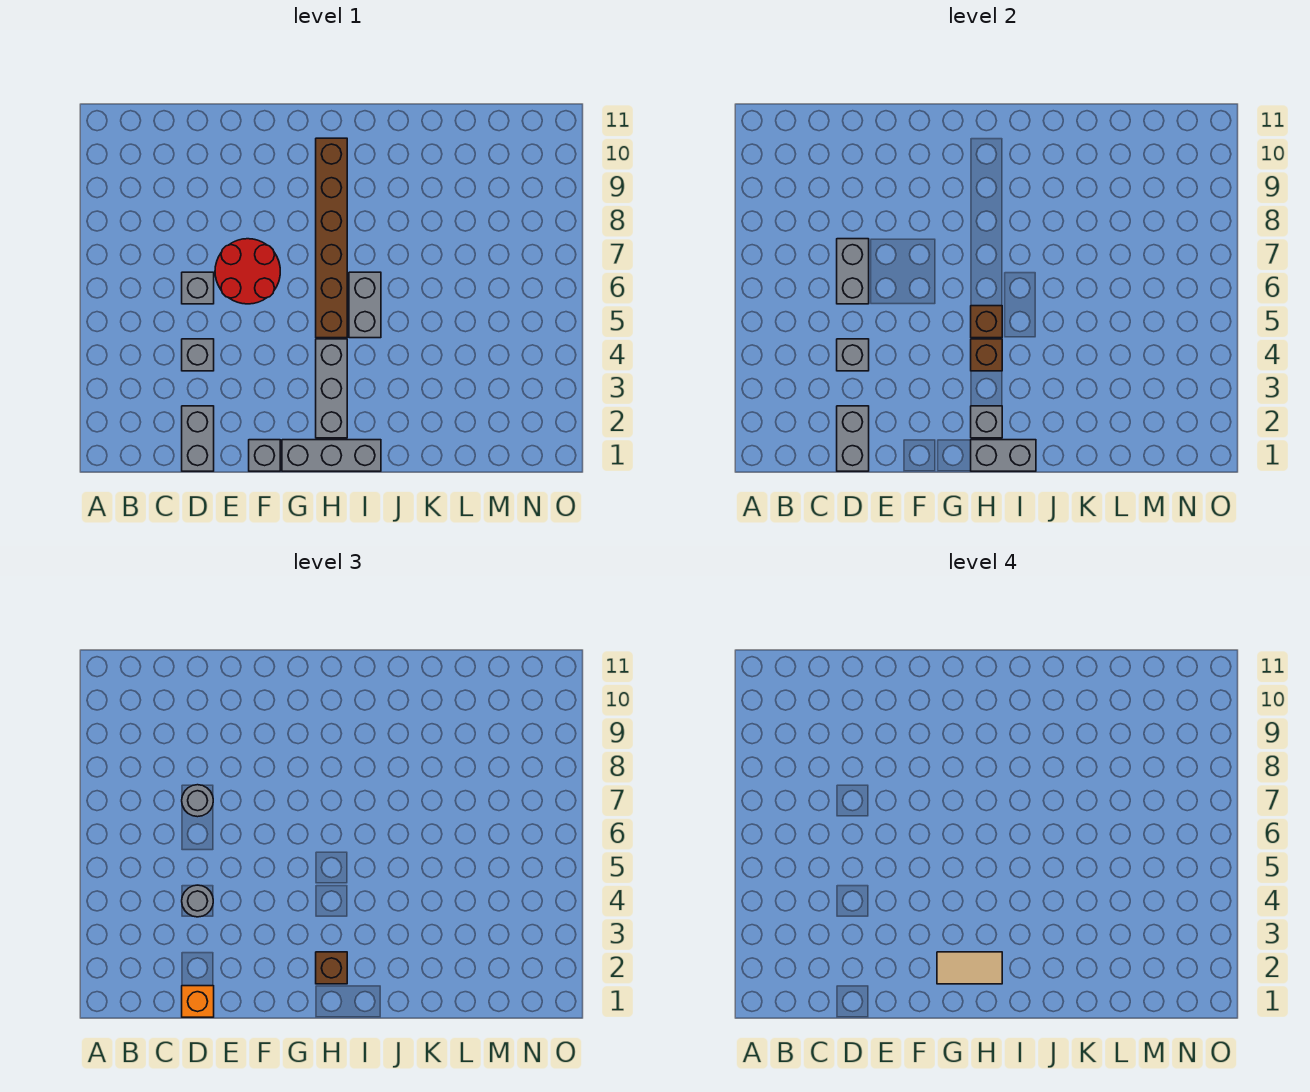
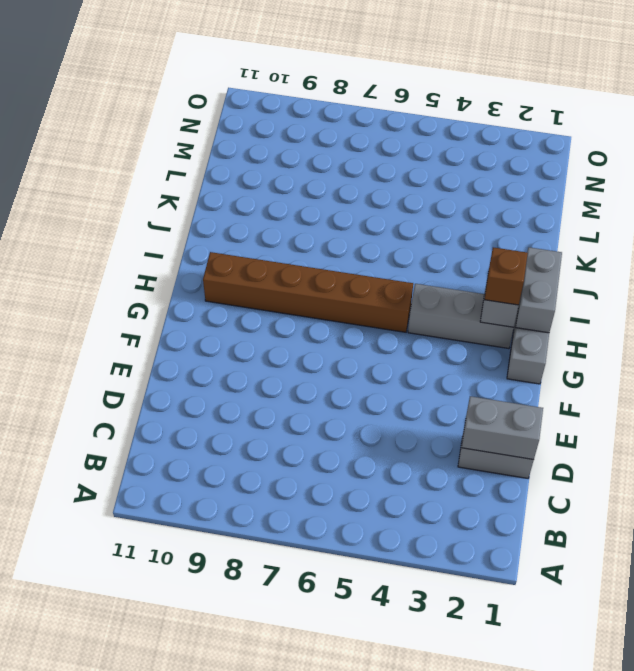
none -> grey 1x1 brick [182,339,214,371]
none -> grey 1x1 brick [182,272,214,304]
none -> red 2x2 round brick [215,239,280,304]

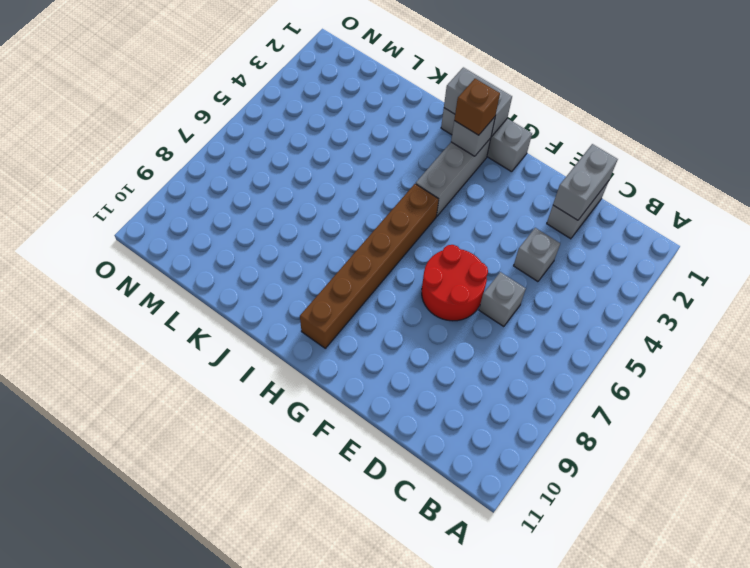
none -> grey 1x1 brick [249,440,280,471]
none -> grey 1x2 brick [349,272,381,338]
none -> grey 1x1 brick [837,339,869,371]

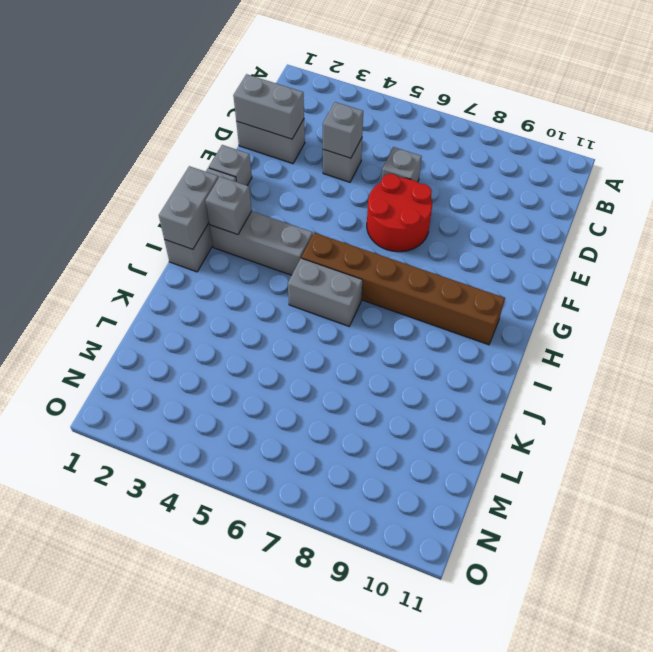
none -> grey 1x2 brick [837,239,869,304]
none -> brown 1x1 brick [971,339,1002,371]
none -> brown 1x1 brick [971,306,1002,338]

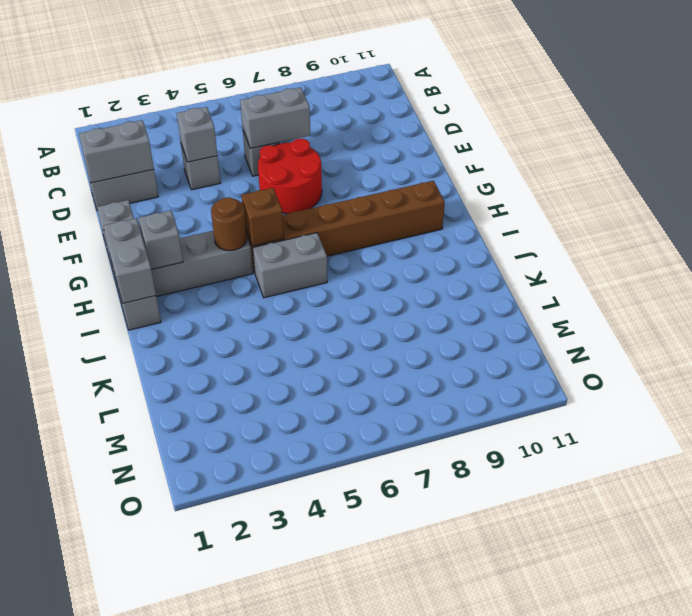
brown 1x1 round brick [211,197,247,251] -> brown 1x1 brick [971,339,1002,371]
none -> orange 1x1 brick [182,986,214,1017]
none -> grey 1x1 round brick [182,885,213,917]
none -> grey 1x1 round brick [182,785,213,817]

